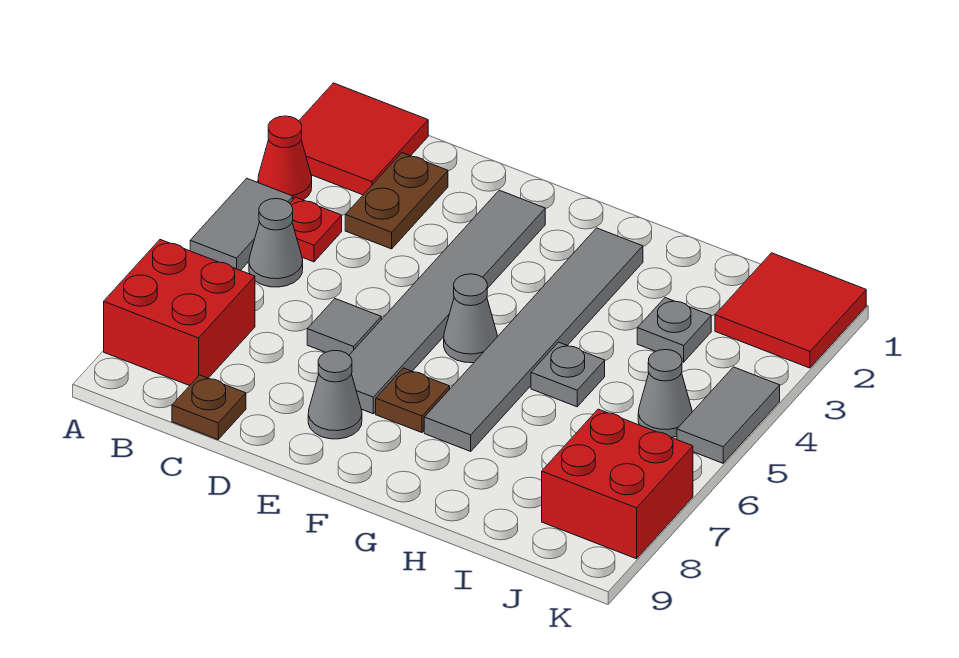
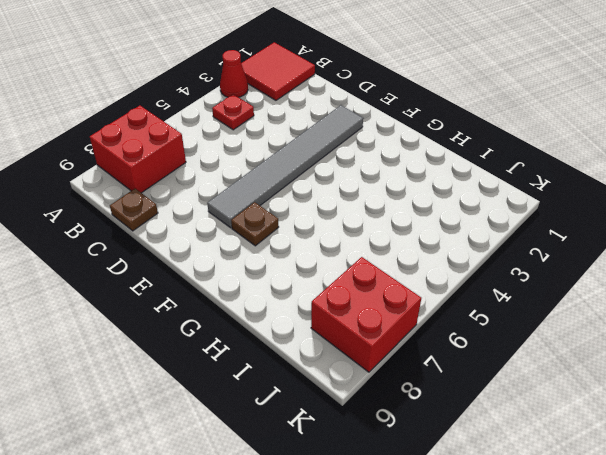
none -> grey 1x2 tile [190,178,293,271]
none -> grey 1x1 cone [249,199,303,287]
none -> brown 1x2 plate [345,153,448,249]

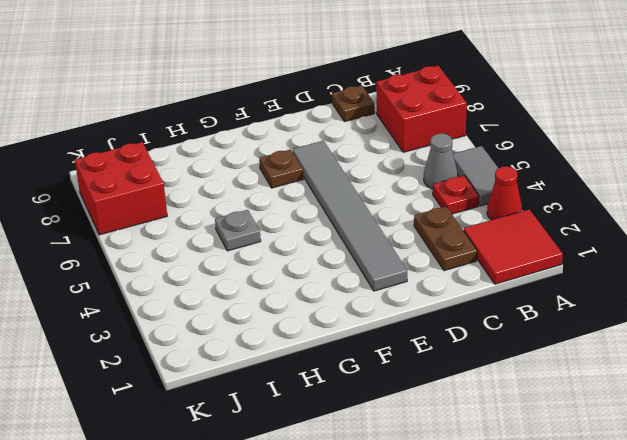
none -> grey 1x1 tile [307,299,381,355]
none -> grey 1x1 cone [308,351,362,439]
none -> grey 1x1 cone [444,274,497,363]

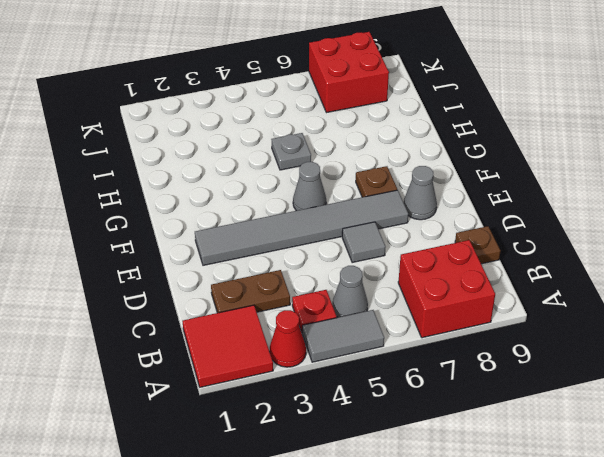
none -> grey 1x6 tile [424,228,643,451]
none -> grey 1x1 plate [637,298,711,362]
none -> red 2x2 tile [715,253,866,368]

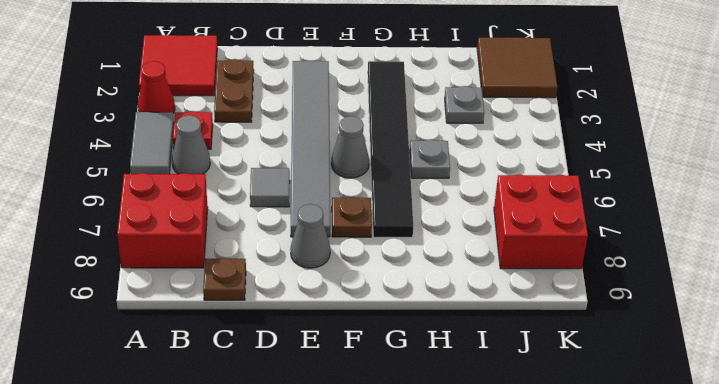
black 1x6 tile [368,61,413,237] -> grey 1x6 tile [424,228,643,451]
brown 2x2 tile [477,38,557,98] -> red 2x2 tile [715,253,866,368]
none -> grey 1x1 cone [638,350,692,437]
none -> grey 1x2 tile [677,367,780,463]

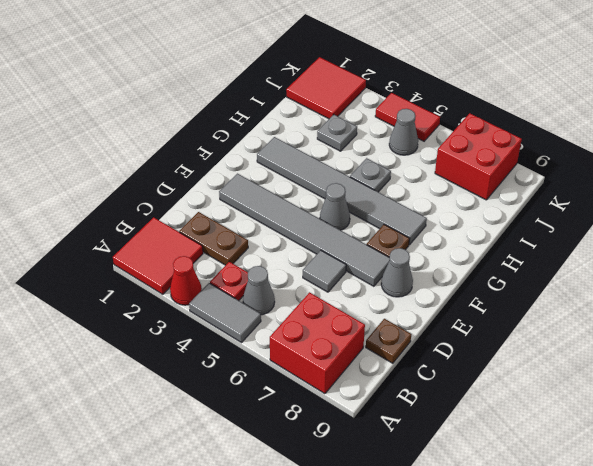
red 1x2 tile [375,93,440,141] -> grey 1x2 tile [677,367,780,463]

